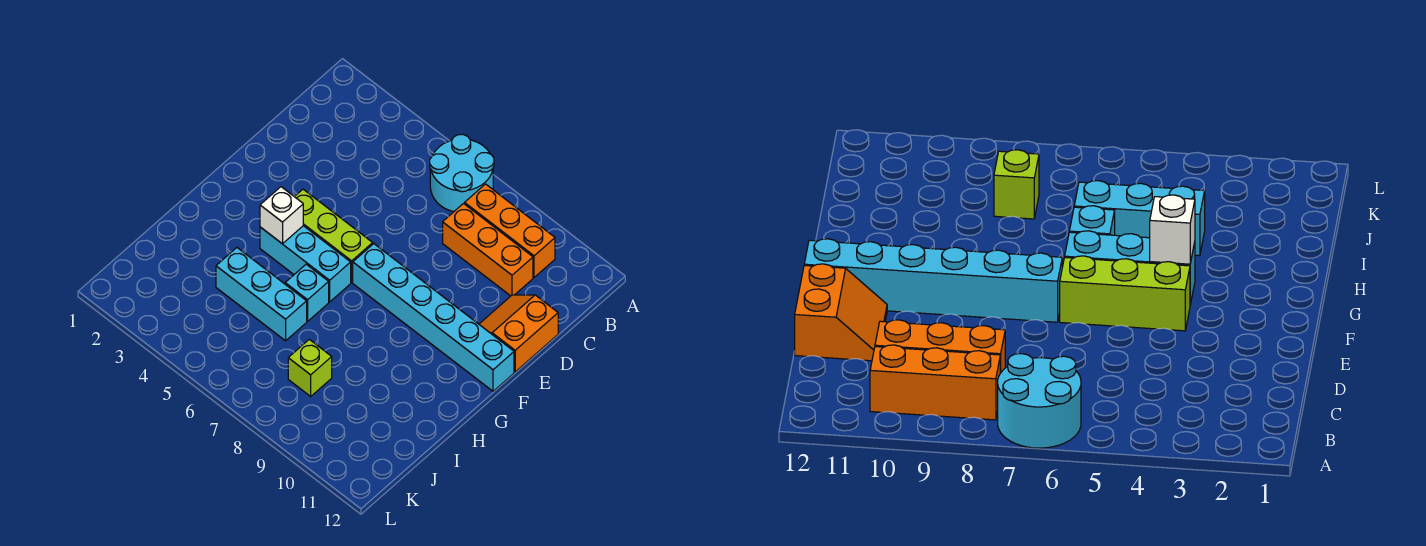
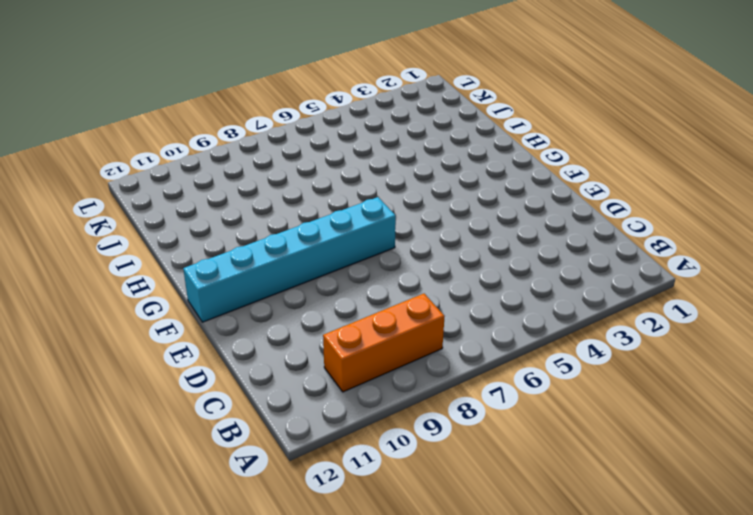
none -> cyan 2x2 round brick [430,134,494,212]
none -> orange 1x3 brick [443,204,533,296]

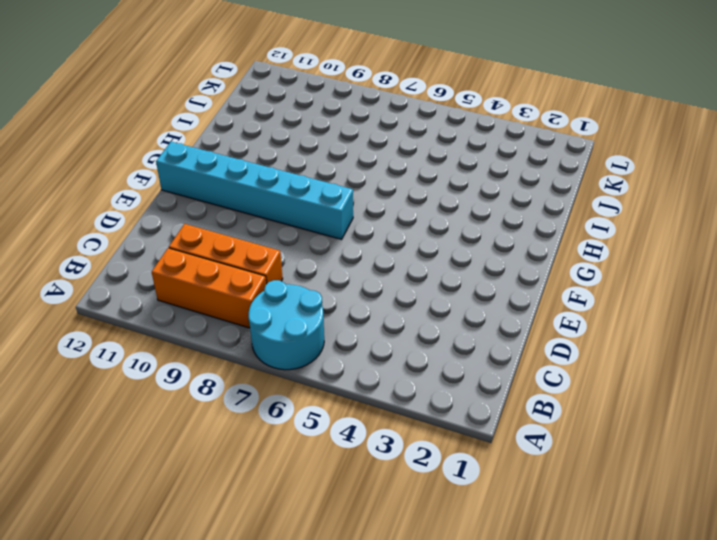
none -> orange 2x2 slope [479,295,558,372]
none -> lime 1x3 brick [295,189,373,282]

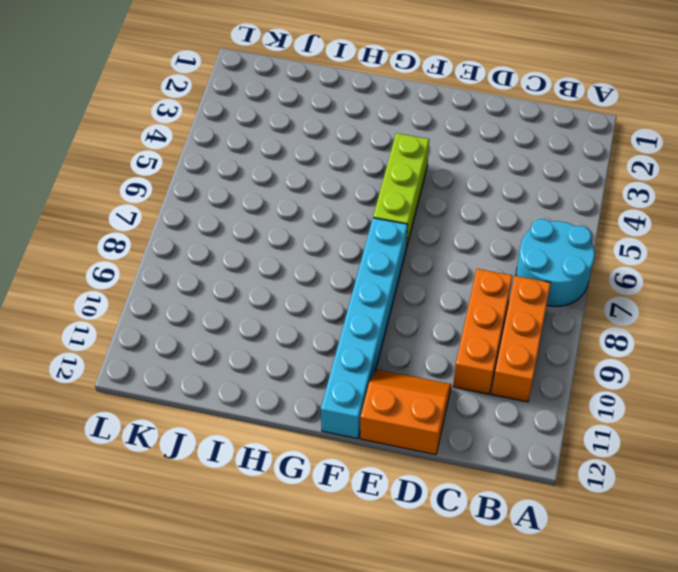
none -> cyan 1x3 brick [260,226,351,302]
none -> cyan 1x1 brick [285,264,329,321]

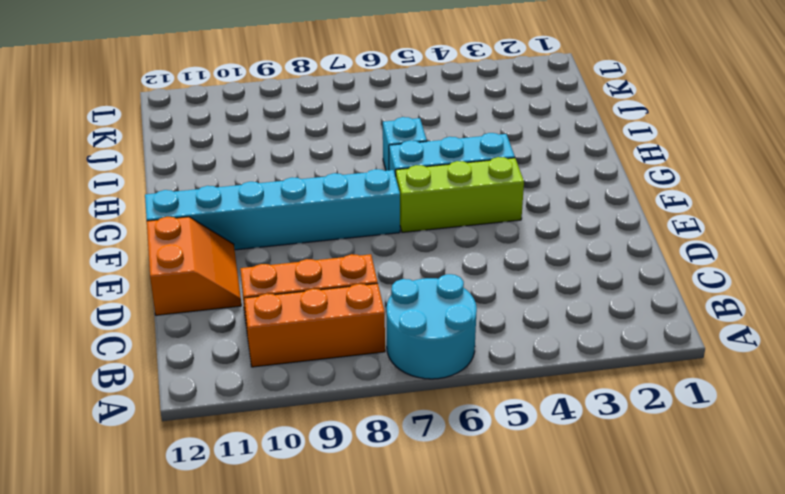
none -> cyan 1x3 brick [216,248,307,341]
none -> lime 1x1 brick [288,339,332,396]

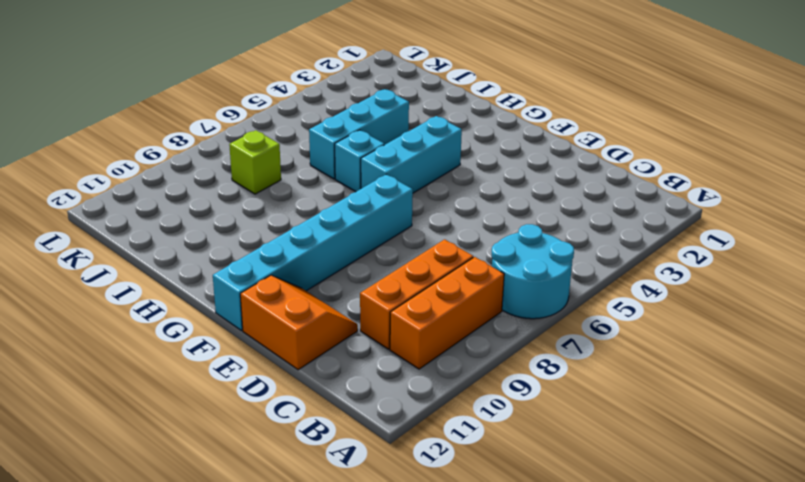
none -> lime 1x3 brick [295,189,373,282]
none -> white 1x1 brick [260,187,303,244]

